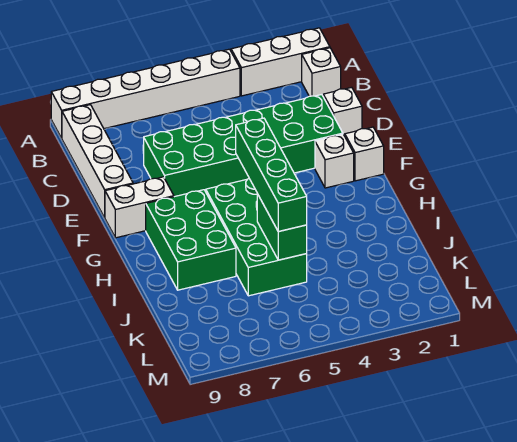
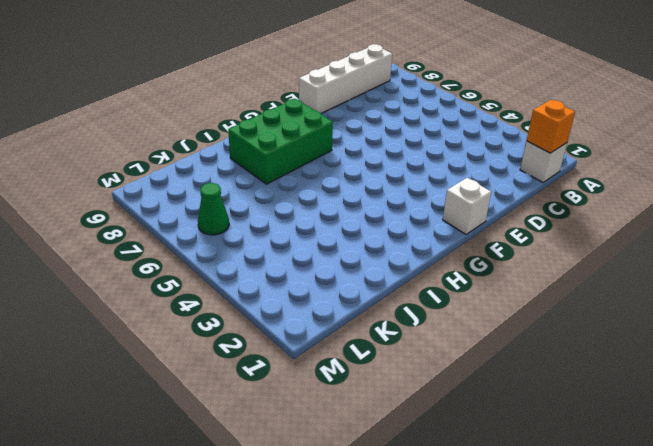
orange 1x1 brick [526,100,575,153] -> none
green 1x1 cone [198,183,229,235] -> none
none -> white 1x3 brick [231,28,330,96]
none -> white 1x6 brick [51,49,240,138]
none -> white 1x1 brick [323,87,362,136]

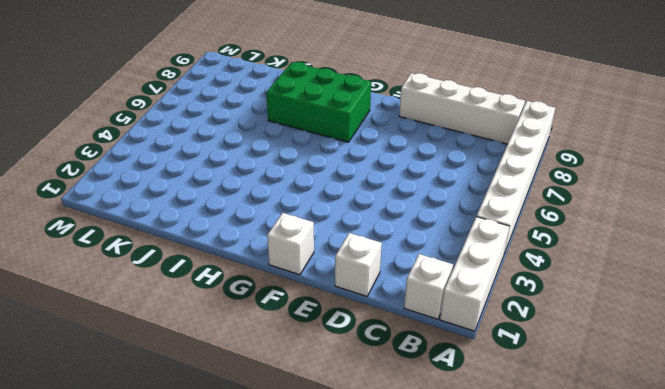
none -> green 2x6 brick [144,95,343,197]
none -> white 1x1 brick [315,134,354,188]
none -> white 1x2 brick [105,177,174,238]

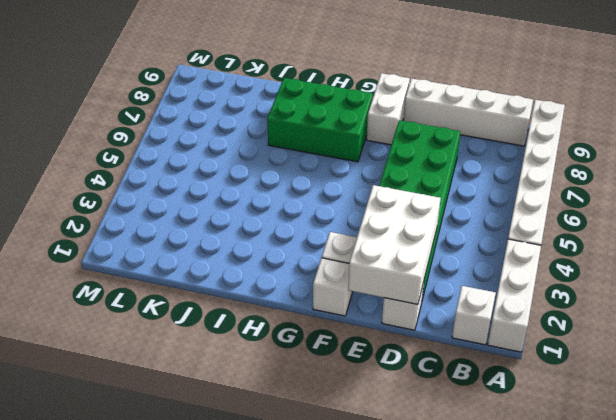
white 2x3 brick [348,185,441,304] -> none
none -> green 2x4 brick [206,179,307,296]
none -> green 1x2 brick [257,194,307,260]
none -> green 1x4 brick [236,118,307,231]

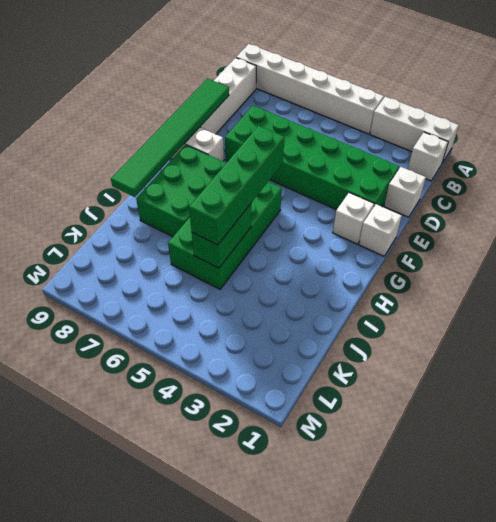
green 1x6 tile [111,79,229,197] -> none

